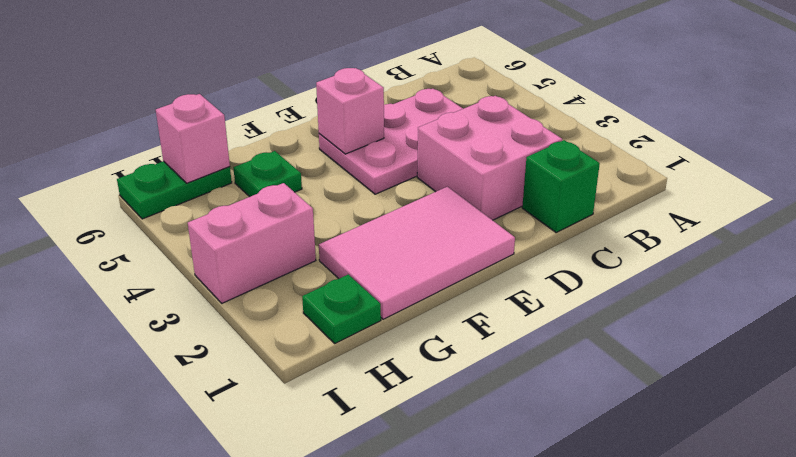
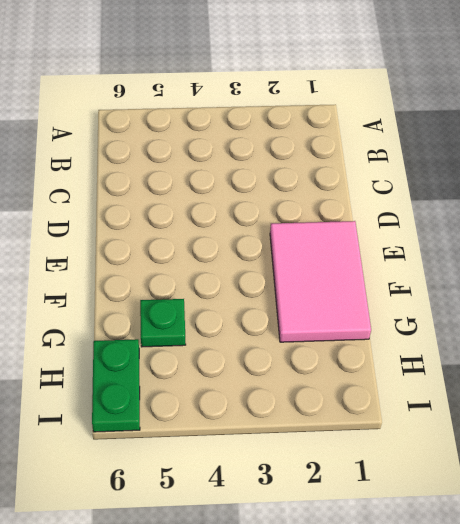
none -> green 1x1 brick [522,140,600,232]
none -> pink 2x2 brick [417,96,562,220]

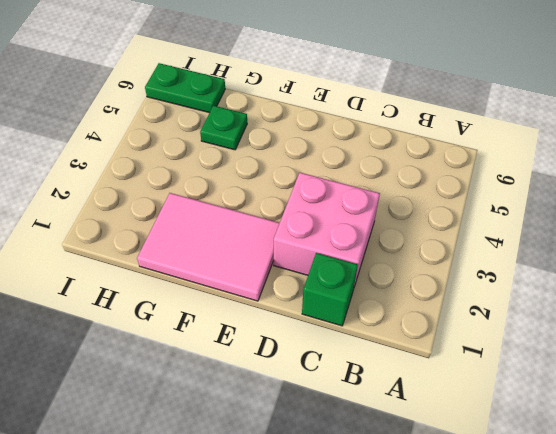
none -> pink 2x3 plate [319,89,463,194]
none -> green 1x1 plate [302,274,381,343]

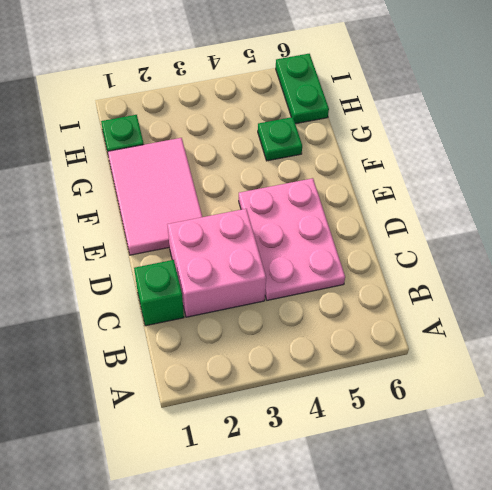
none -> pink 1x2 brick [188,183,316,303]
none -> pink 1x1 brick [316,68,384,154]

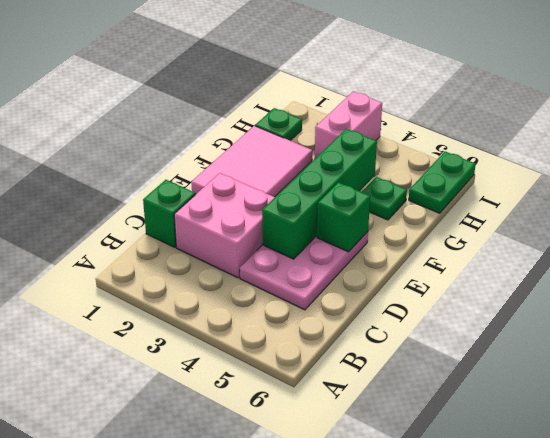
green 1x4 brick [262,129,377,259] -> none
green 1x1 brick [317,182,370,252] -> pink 1x1 brick [316,68,384,154]
none -> pink 1x1 brick [156,94,230,183]

